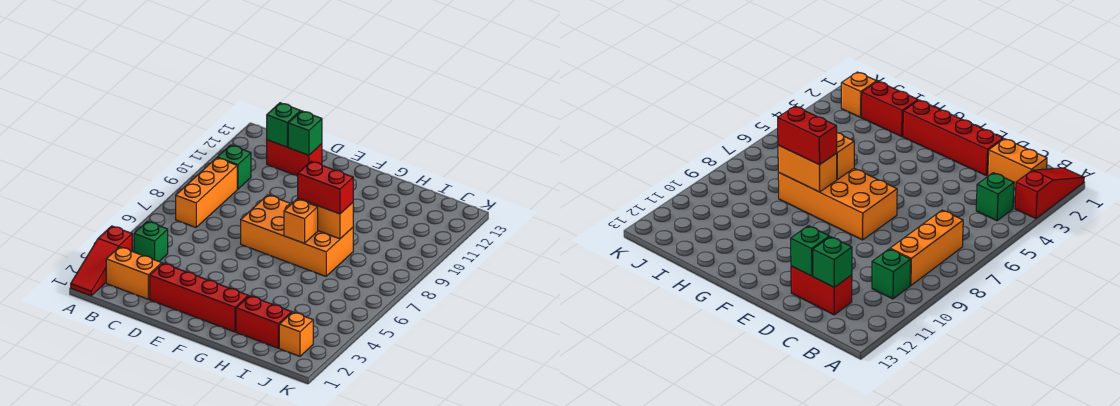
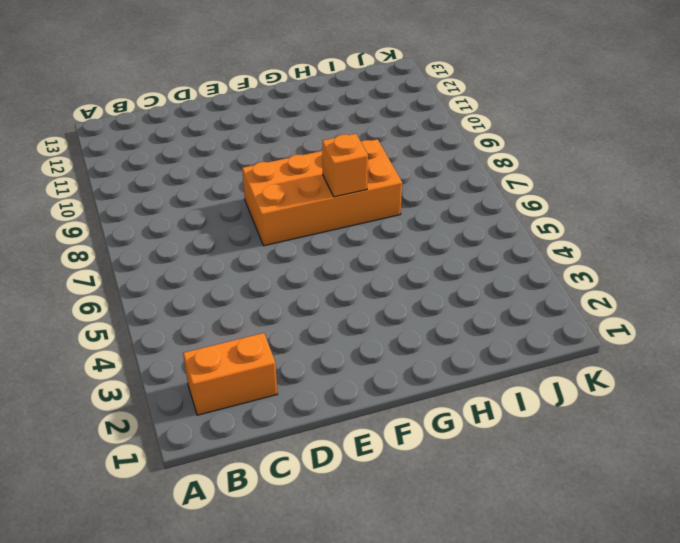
none -> red 1x3 slope [71,226,132,296]
none -> green 1x1 brick [134,221,168,261]
none -> orange 1x3 brick [176,158,237,227]

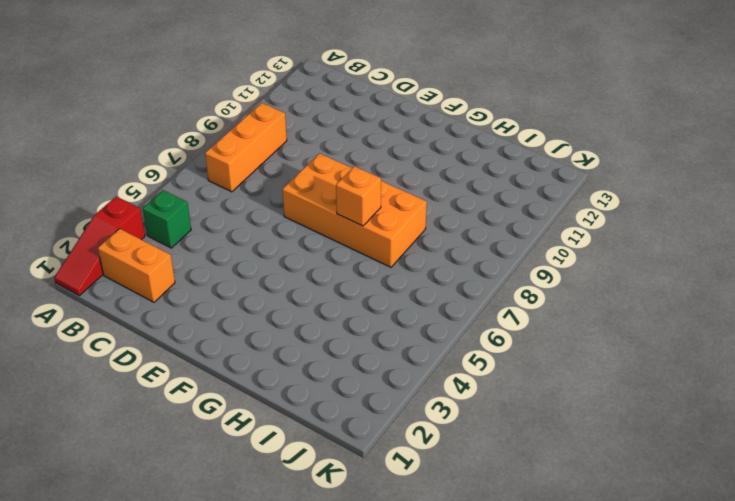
none -> green 1x1 brick [217,145,251,189]
none -> red 1x2 brick [267,140,322,176]
none -> red 1x4 brick [150,263,248,332]

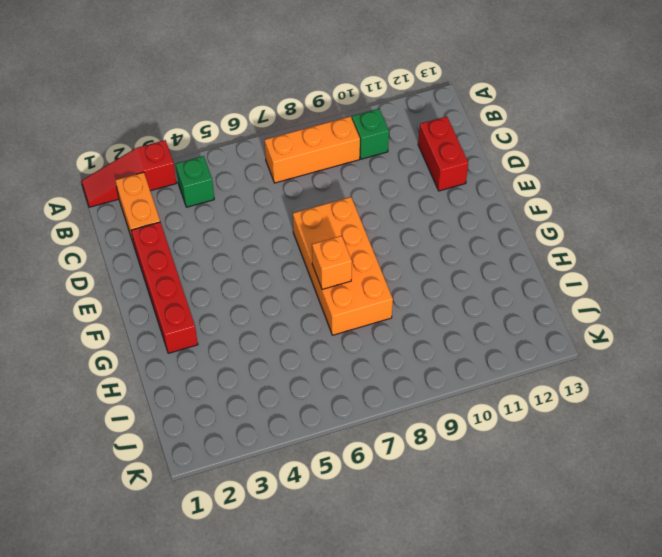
none -> red 1x2 brick [236,296,292,348]
none -> orange 1x1 brick [279,312,313,356]
none -> green 1x1 brick [267,103,300,147]

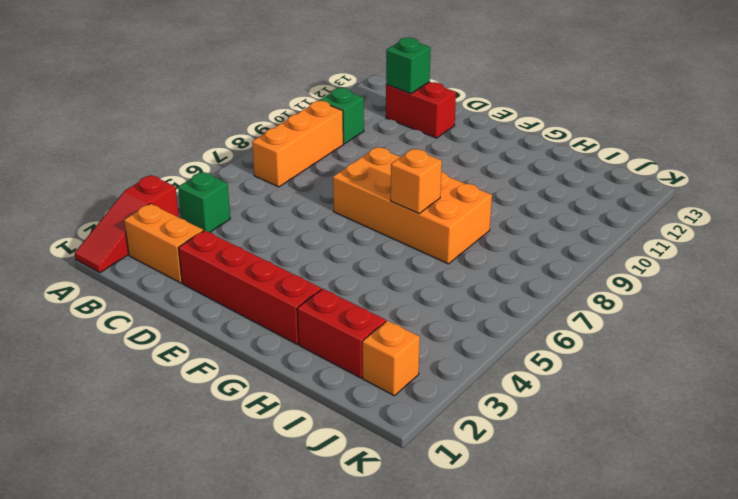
none -> green 1x1 brick [288,111,322,155]
none -> orange 1x2 brick [298,198,353,239]
none -> red 1x2 brick [298,161,353,214]

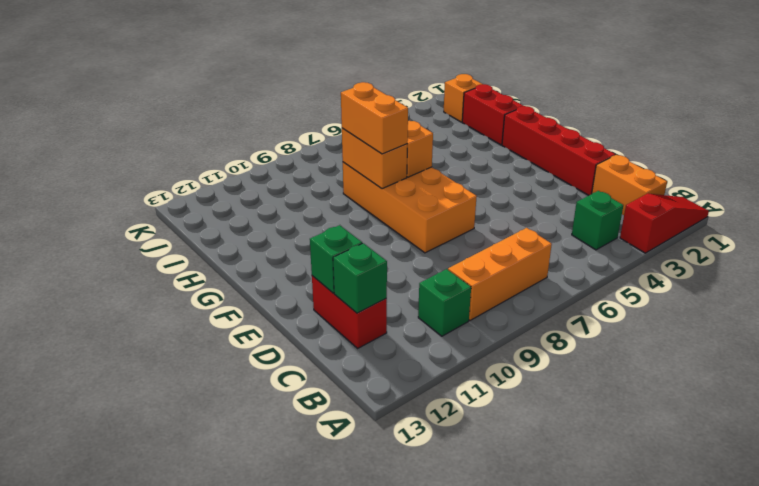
orange 1x2 brick [341,82,408,154] -> red 1x2 brick [298,161,353,214]

